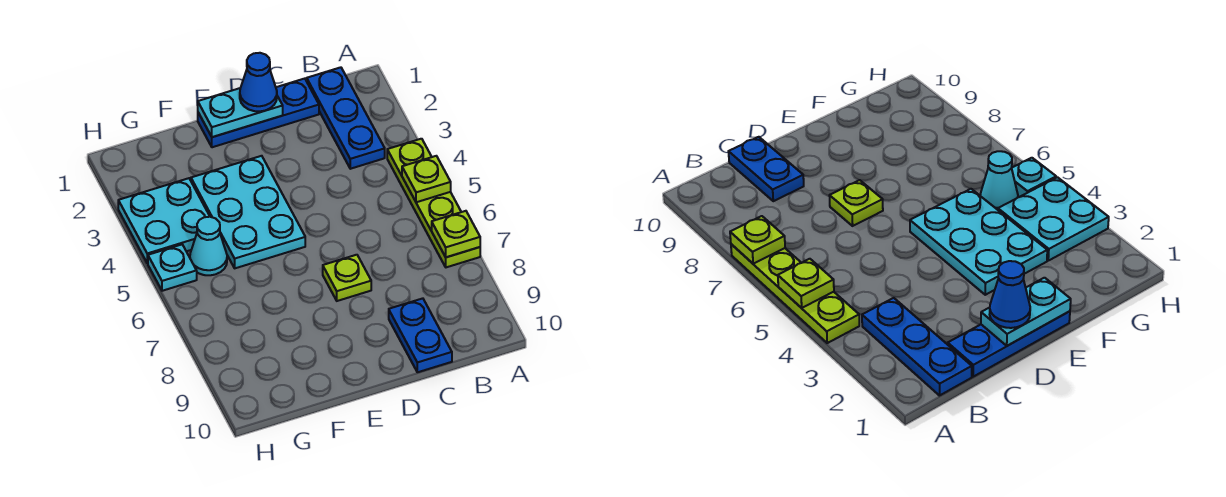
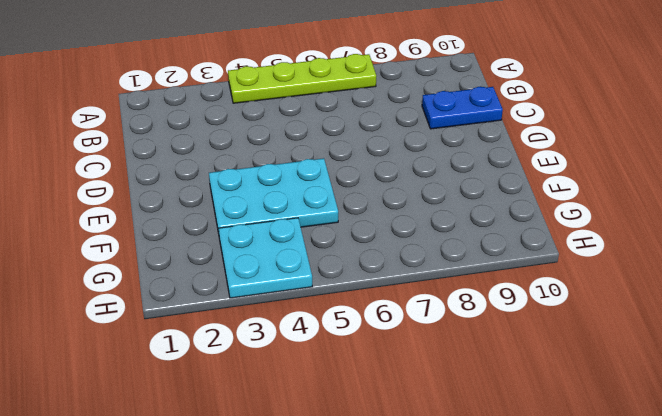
none -> blue 1x3 plate [307,67,385,169]
none -> blue 1x3 plate [198,79,319,147]
none -> lime 1x1 plate [323,255,371,301]

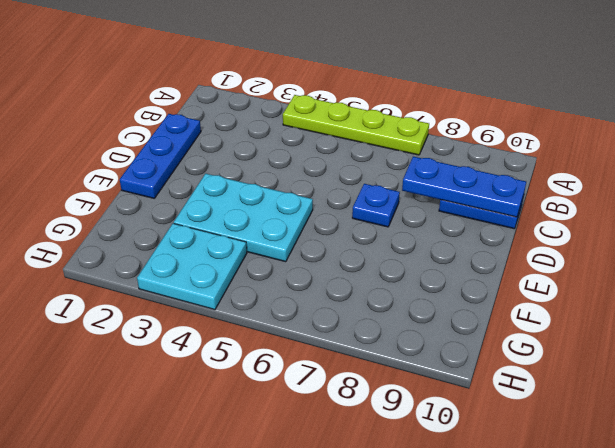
blue 1x3 plate [402,157,526,217] -> blue 1x3 plate moved to [307,67,385,169]
blue 1x1 plate [352,184,400,227] -> lime 1x1 plate [323,255,371,301]
none -> cyan 1x1 cone [190,217,227,275]
none -> cyan 1x1 plate [148,245,197,291]
none -> lime 1x1 plate [402,156,451,202]

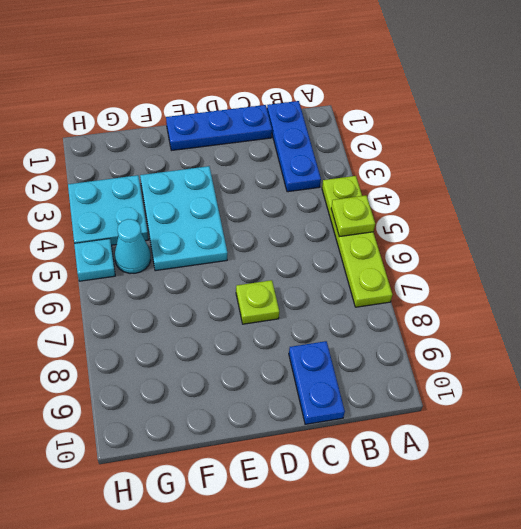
none -> lime 1x1 plate [432,211,480,257]
none -> cyan 1x2 plate [198,88,283,137]
none -> blue 1x1 cone [240,53,277,111]

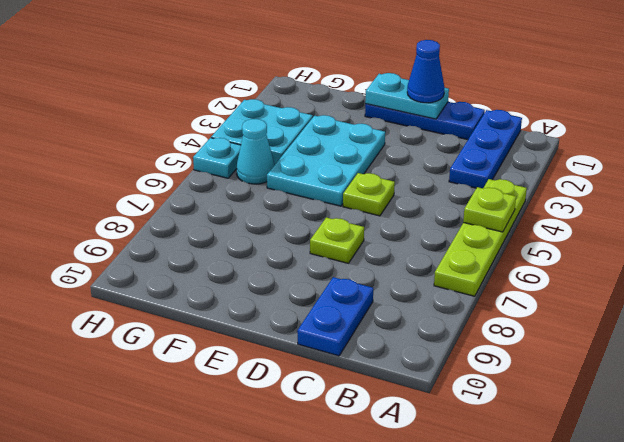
lime 1x1 plate [343,173,395,216] -> lime 1x1 plate moved to [432,211,480,257]

